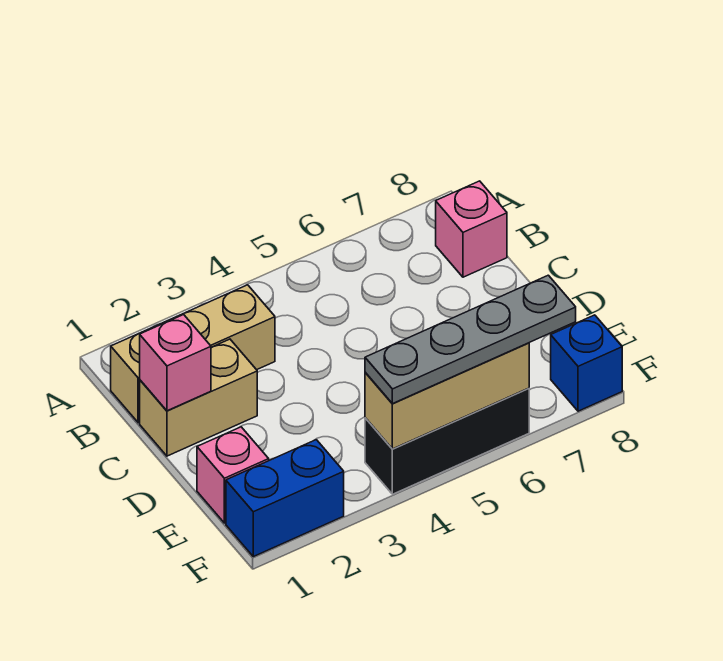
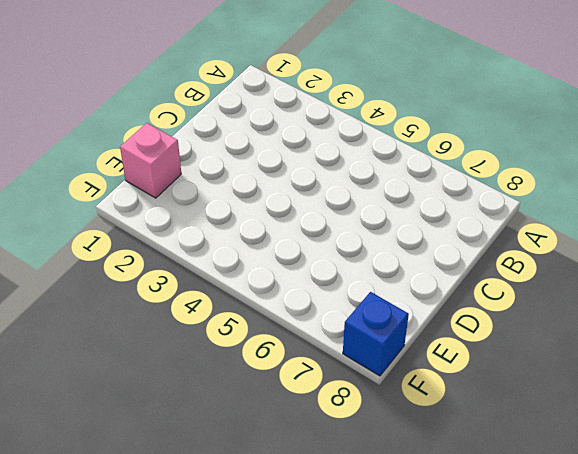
none -> tan 1x3 brick [111,285,275,423]
none -> pink 1x1 brick [436,181,507,277]

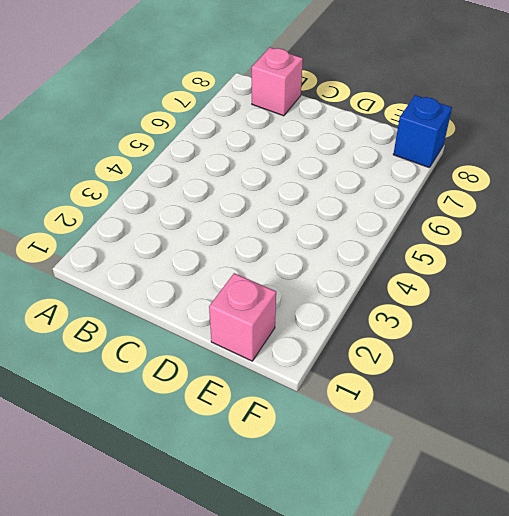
none -> tan 1x3 brick [111,285,275,423]
none -> tan 1x2 brick [140,339,257,456]

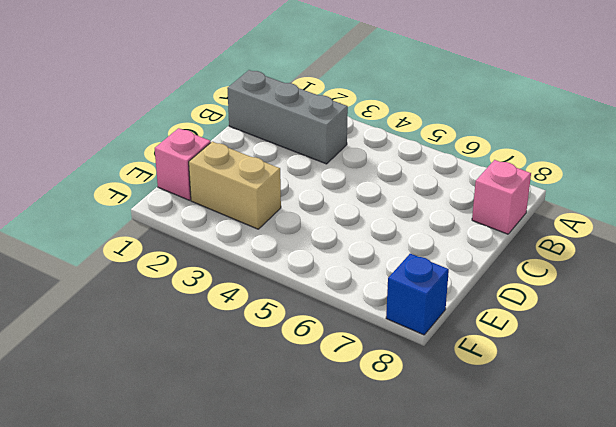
grey 1x3 brick [227,70,348,164] -> tan 1x3 brick [111,285,275,423]
tan 1x2 brick [189,142,281,229] -> tan 1x2 brick moved to [140,339,257,456]
none -> blue 1x2 brick [226,440,344,557]
none -> black 1x3 brick [365,388,529,494]

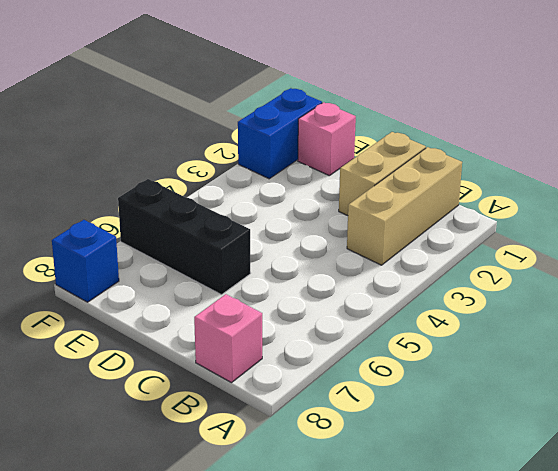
black 1x3 brick [118,179,251,295] -> black 1x3 brick turned to [365,388,529,494]
none -> pink 1x1 brick [140,315,211,411]
none -> tan 1x3 brick [365,343,529,449]

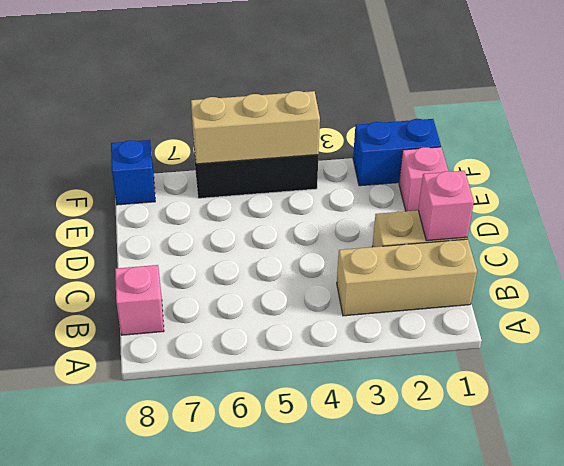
none -> grey 1x4 plate [365,275,576,404]

